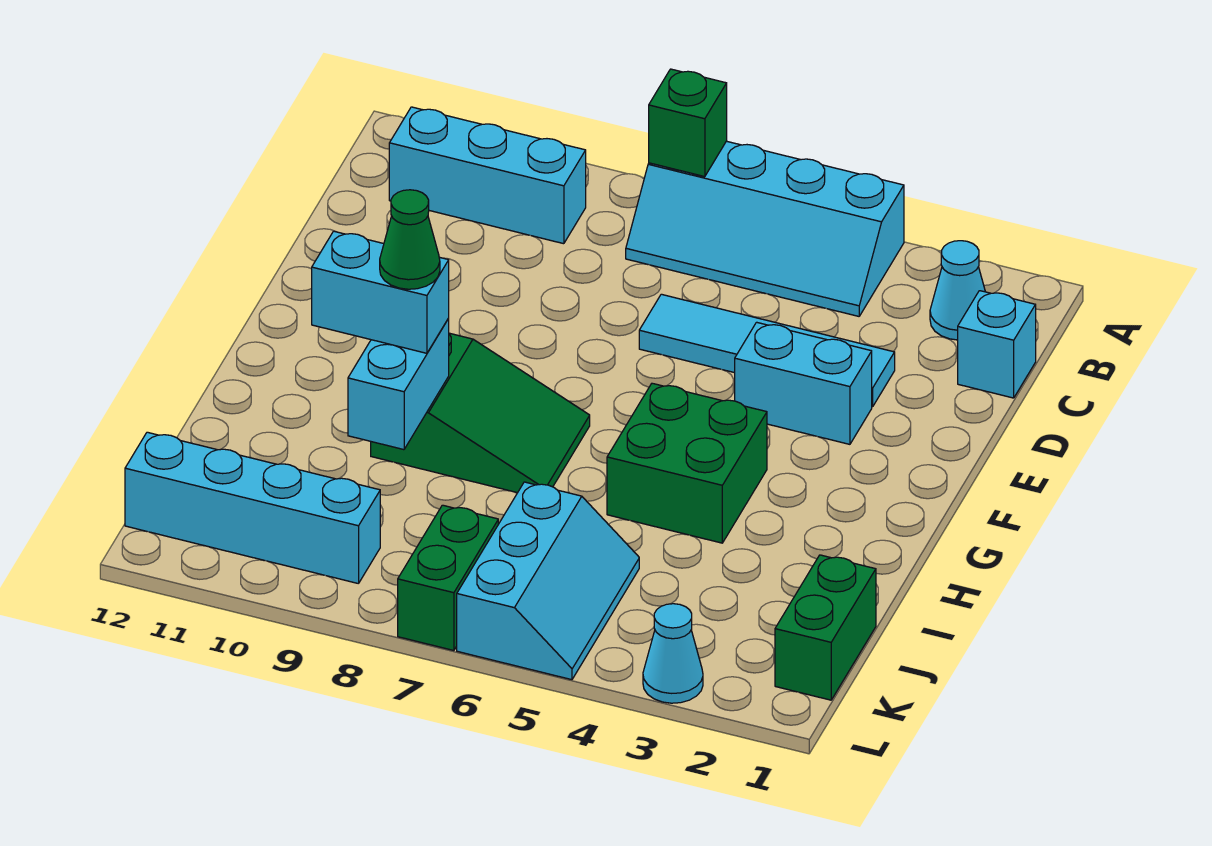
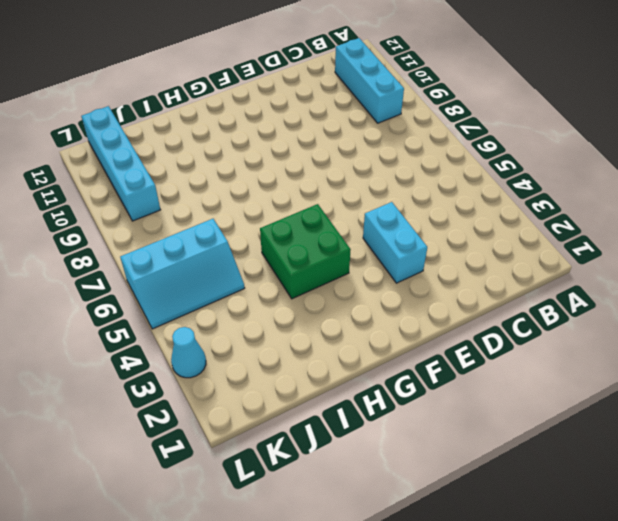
none -> cyan 2x4 slope [626,141,904,316]
none -> cyan 1x1 cone [930,241,985,340]
none -> cyan 1x1 brick [958,291,1036,398]

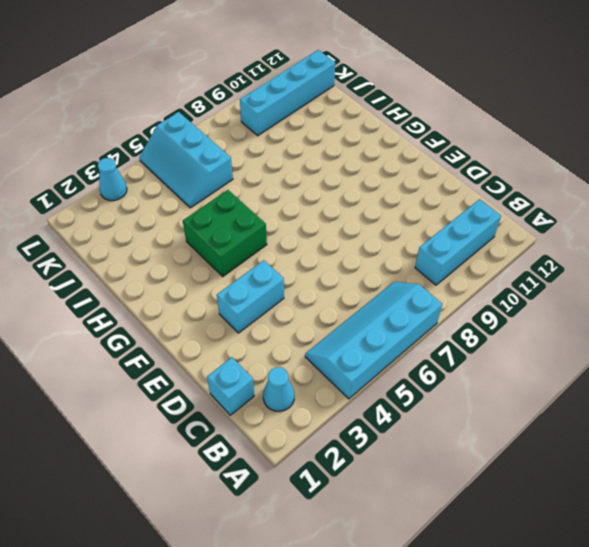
none -> cyan 1x4 tile [639,294,895,407]
none -> green 2x3 slope [371,333,590,493]
none -> green 1x2 brick [775,555,876,700]

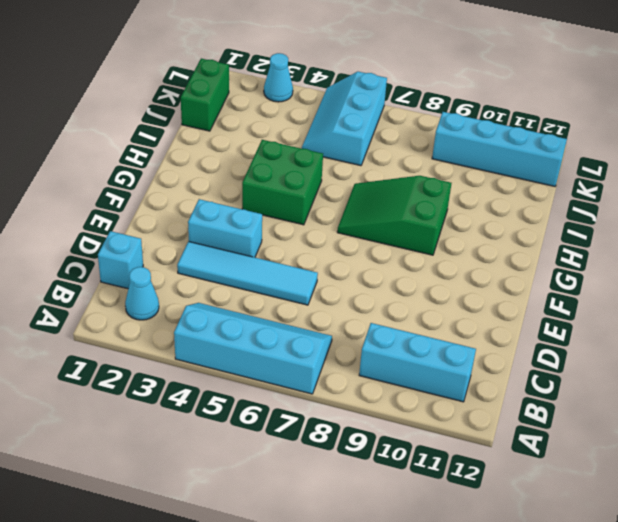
none -> green 1x2 brick [398,505,498,651]
none -> green 1x1 brick [649,69,727,177]
none -> cyan 1x2 brick [348,319,449,450]

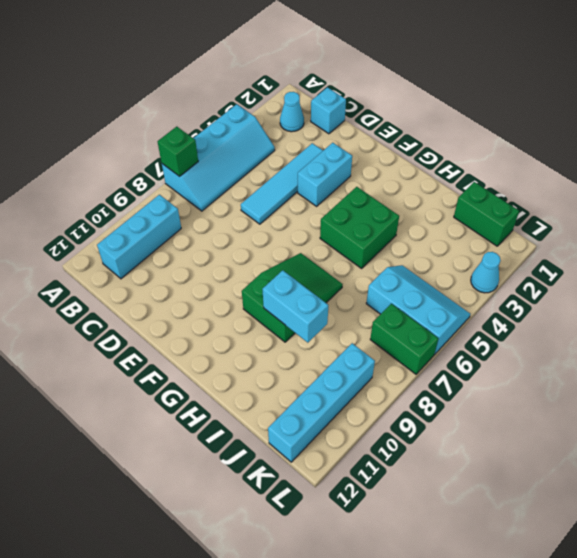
none -> cyan 1x2 brick [312,231,449,353]
none -> green 1x1 cone [380,190,440,289]

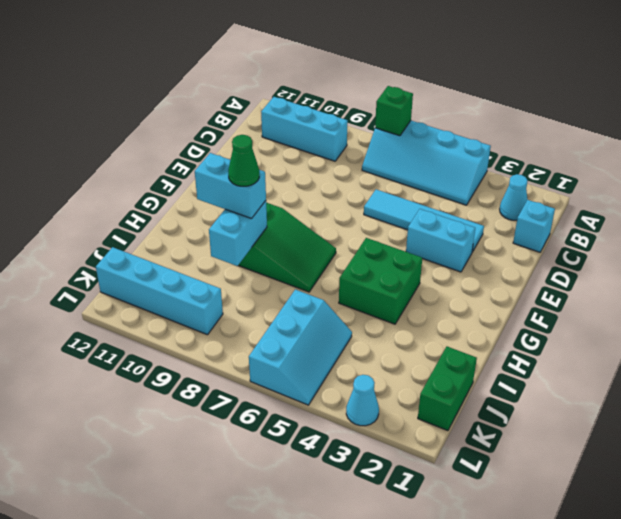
none -> green 1x2 brick [398,505,498,651]

